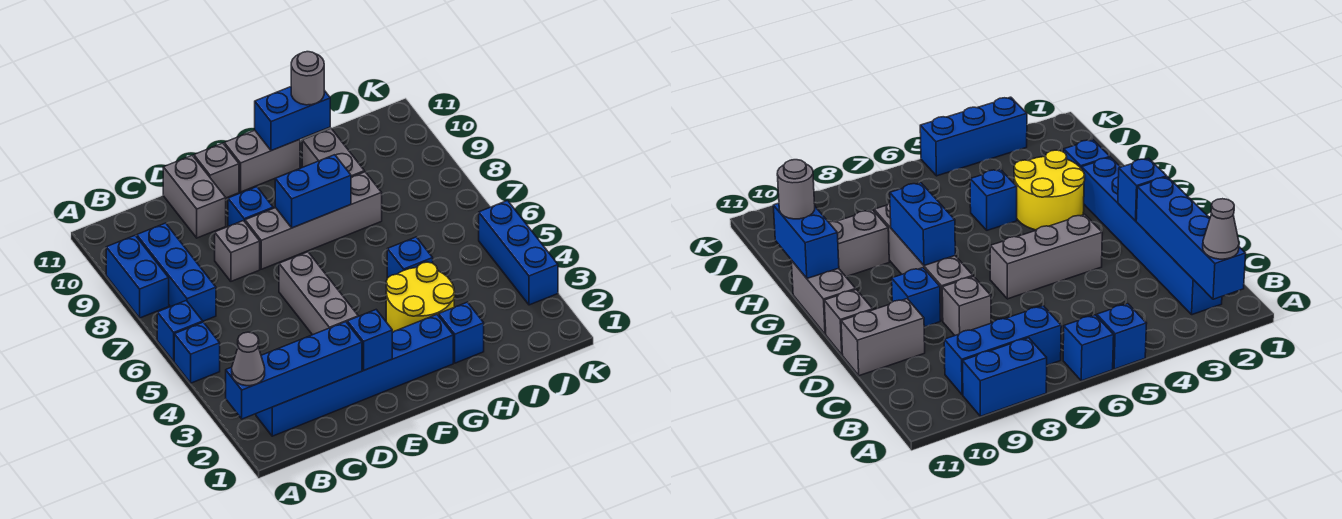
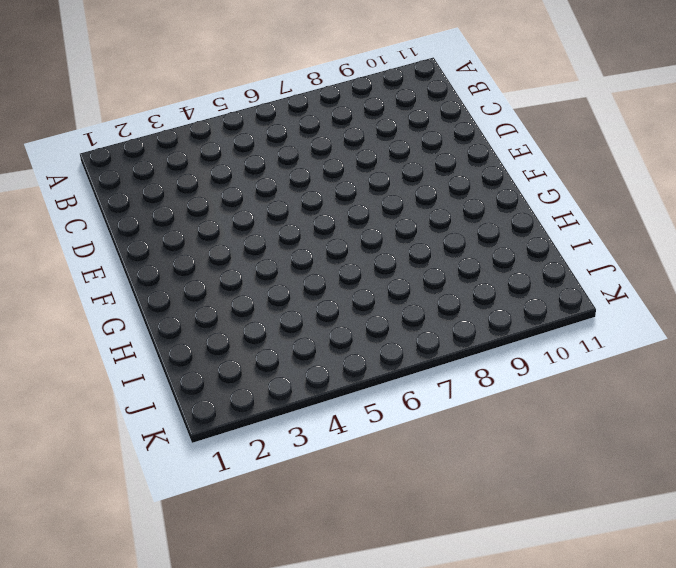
none -> blue 1x1 brick [174,322,220,383]
none -> blue 1x1 brick [157,301,203,361]
none -> blue 1x2 brick [106,236,169,318]

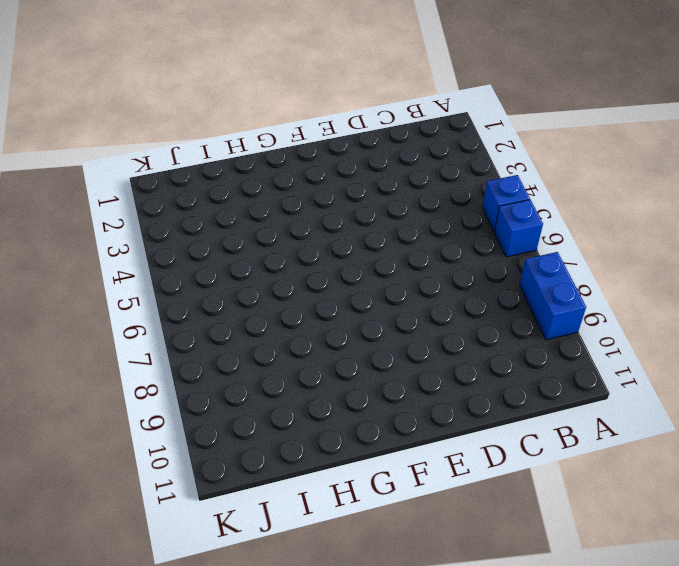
none -> blue 1x6 brick [256,315,453,436]
none -> blue 1x3 brick [137,223,216,321]
none -> grey 1x1 brick [215,221,260,281]

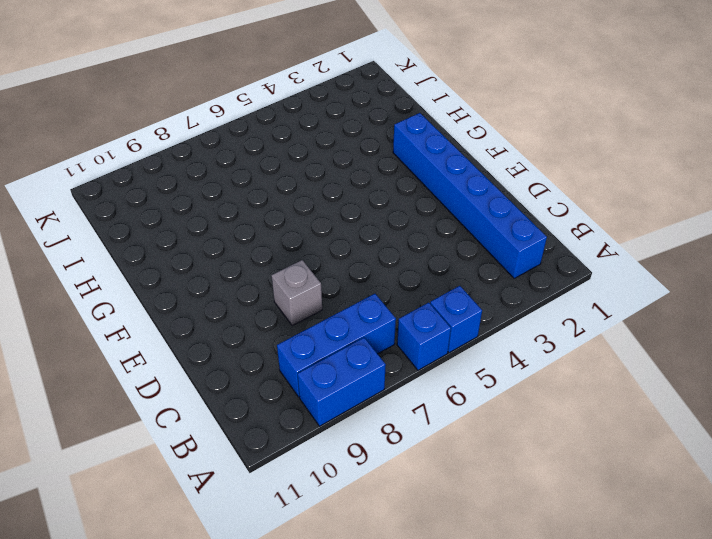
none -> grey 1x2 brick [163,155,226,238]
none -> grey 1x3 brick [279,252,358,335]
none -> grey 1x4 brick [245,172,382,269]

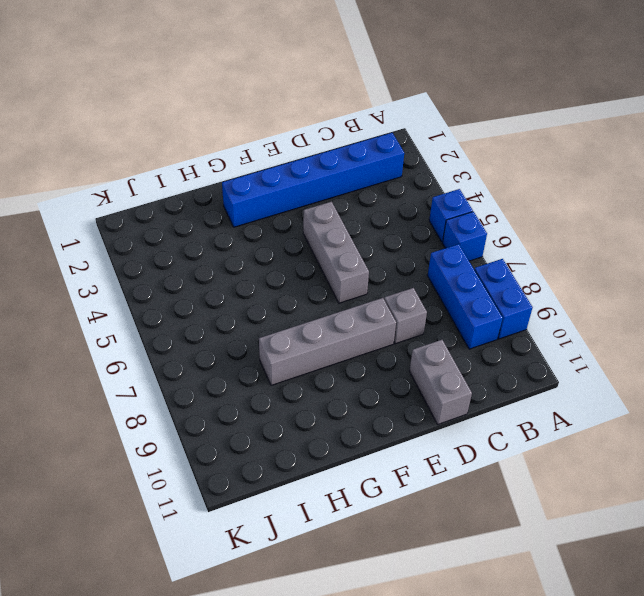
none -> blue 1x1 brick [228,187,273,226]
none -> grey 1x1 brick [194,143,239,198]
none -> grey 1x2 brick [224,130,300,192]

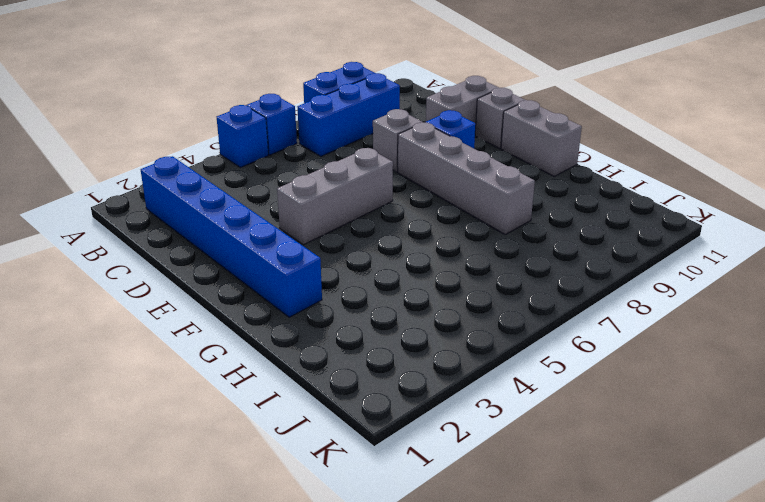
none -> yellow 2x2 round brick [386,262,455,332]
none -> blue 1x1 brick [439,302,484,363]
none -> blue 1x1 brick [387,237,433,278]

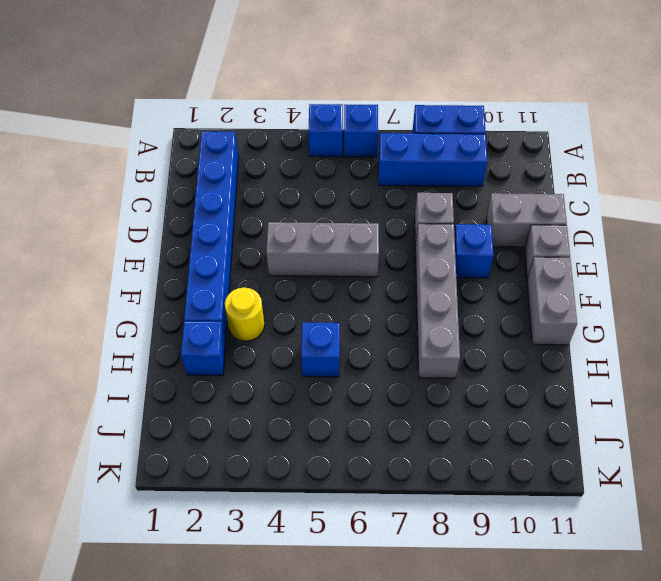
yellow 1x1 round brick [225,287,265,341] -> yellow 2x2 round brick [386,262,455,332]
none -> grey 1x2 brick [302,128,364,177]
none -> blue 1x3 brick [479,201,558,305]
none -> blue 1x4 brick [226,322,362,419]

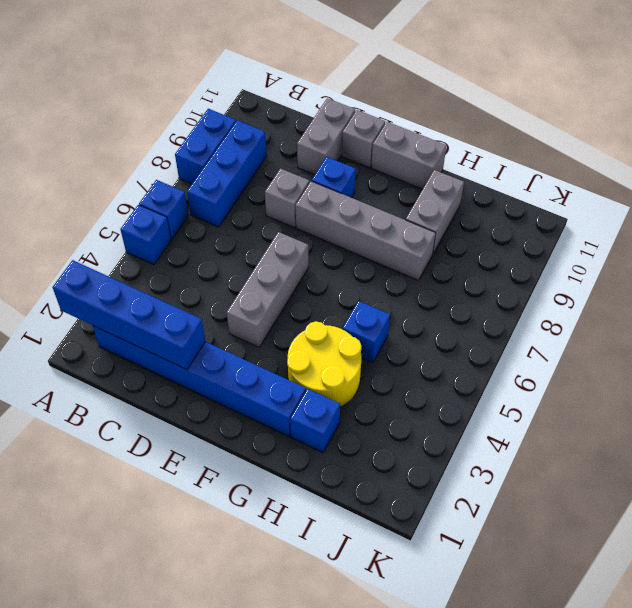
none -> blue 1x3 brick [479,201,558,305]
none -> blue 1x1 brick [347,310,392,370]
none -> blue 1x2 brick [275,155,351,228]

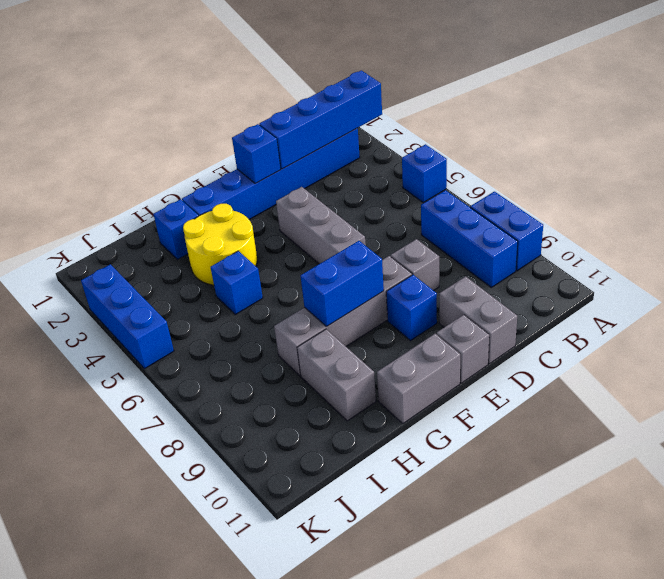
none -> blue 1x1 brick [157,301,203,361]
none -> blue 1x2 brick [255,87,330,151]
none -> grey 1x1 cone [232,332,265,386]

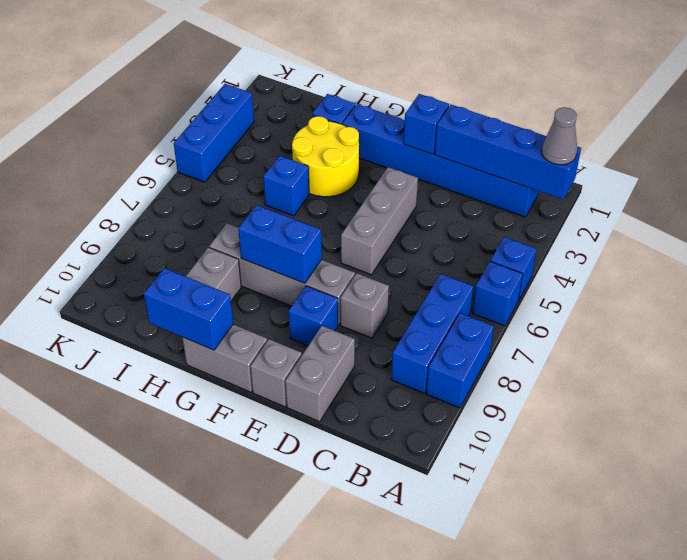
none -> grey 1x1 round brick [291,52,324,105]

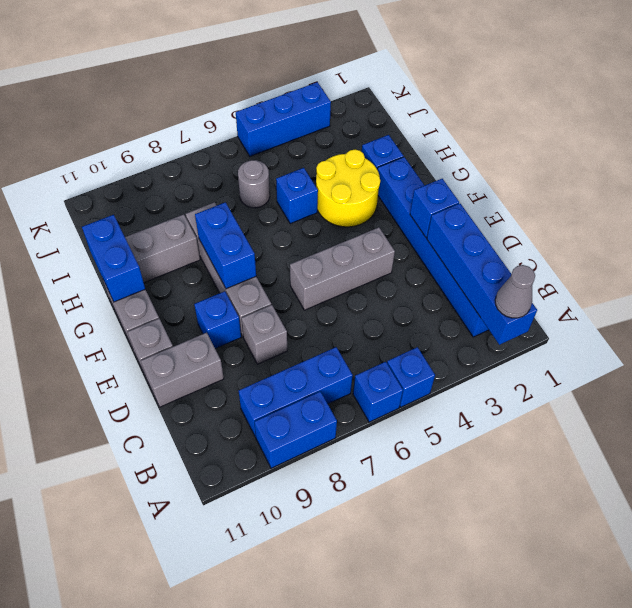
grey 1x1 round brick [238,160,270,208] -> grey 1x1 round brick moved to [291,52,324,105]

